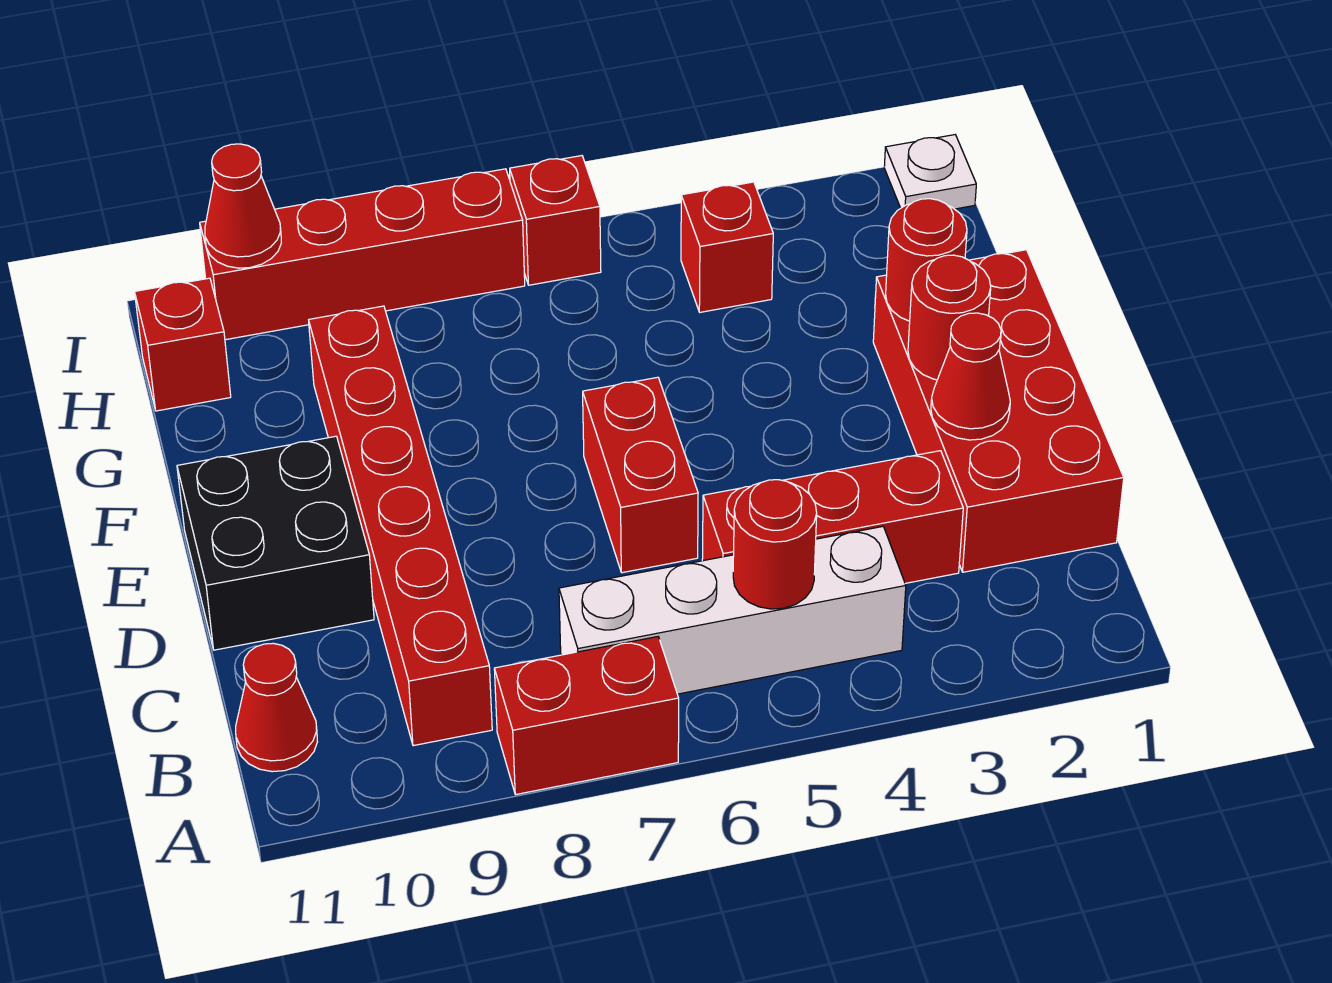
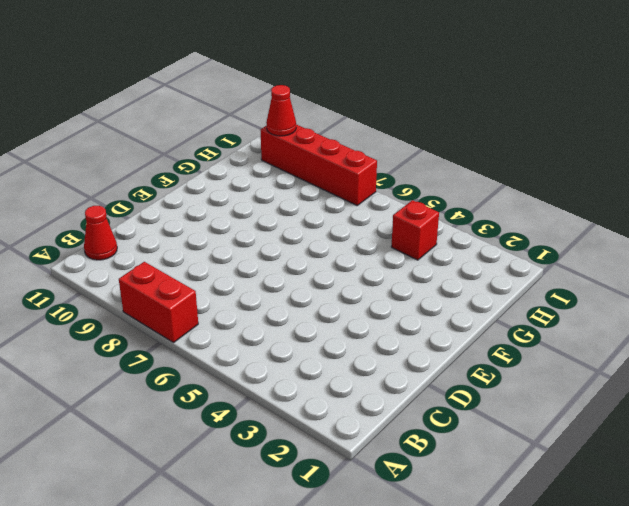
none -> white 1x4 brick [559,527,906,694]
none -> red 1x6 brick [309,306,492,746]
none -> red 2x4 brick [873,250,1124,572]

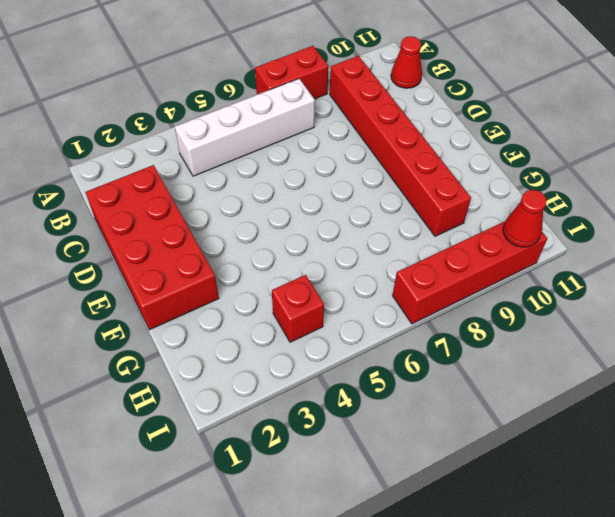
none -> red 1x3 brick [702,451,963,583]
none -> red 1x2 brick [583,377,698,573]
none -> black 2x2 brick [177,436,374,650]

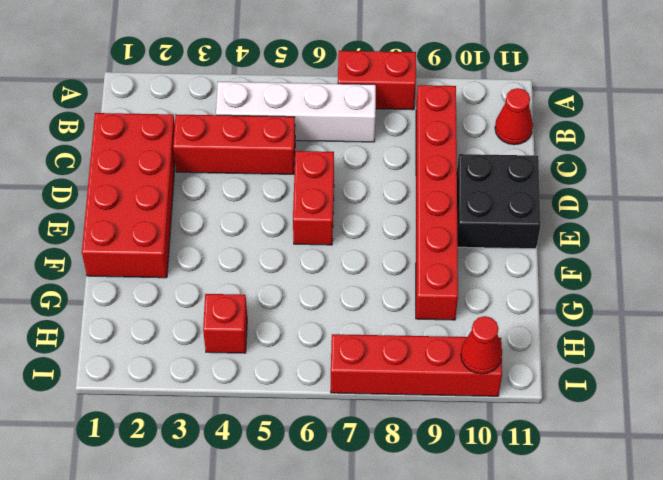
none -> red 1x1 brick [135,278,231,411]
none -> white 1x1 plate [884,135,976,209]
none -> red 1x1 brick [510,156,601,285]

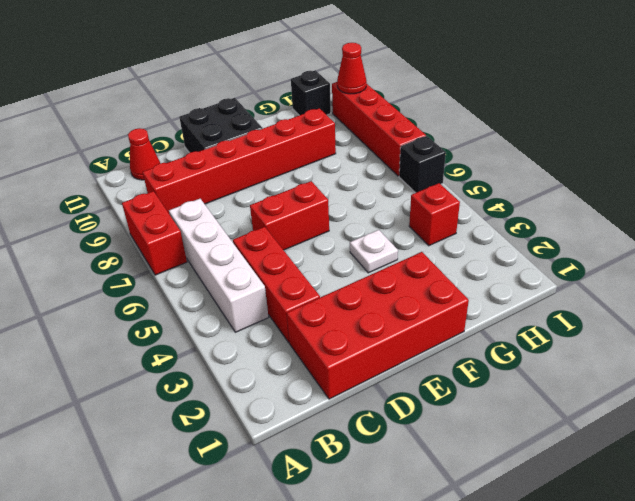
white 1x1 plate [350,230,398,273] -> white 1x1 plate moved to [884,135,976,209]
black 1x1 brick [291,70,331,115] -> red 1x1 brick [135,278,231,411]
black 1x1 brick [399,136,446,193] -> red 1x1 brick [510,156,601,285]
none -> red 1x1 round brick [733,480,817,609]
none -> red 1x1 cone [931,313,1010,440]
none -> red 1x1 round brick [908,255,991,380]

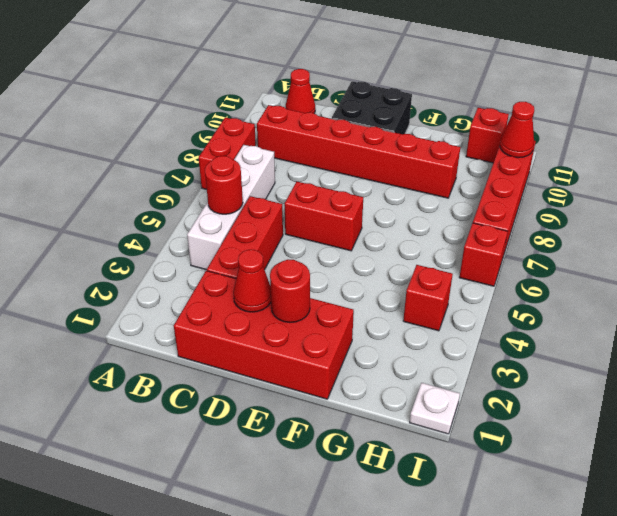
none -> red 1x1 round brick [886,199,967,321]

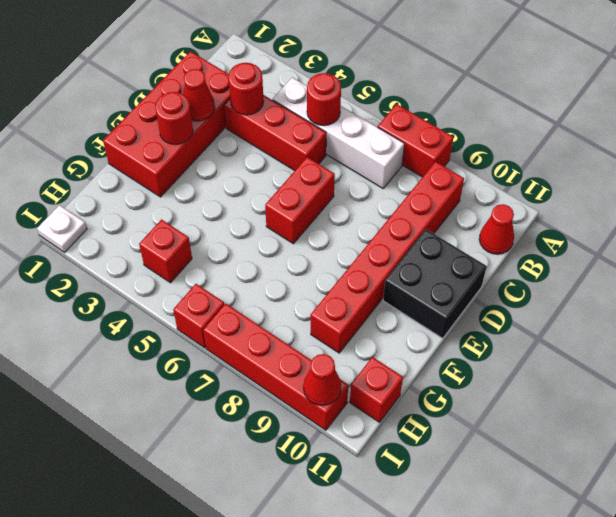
red 1x1 round brick [228,63,264,115] -> red 1x1 round brick moved to [886,199,967,321]

